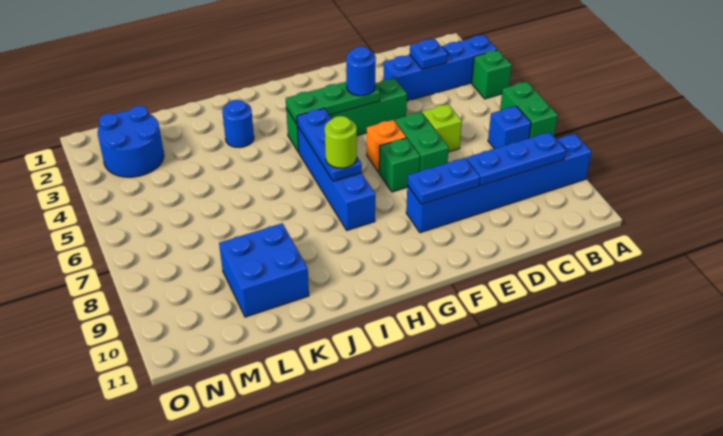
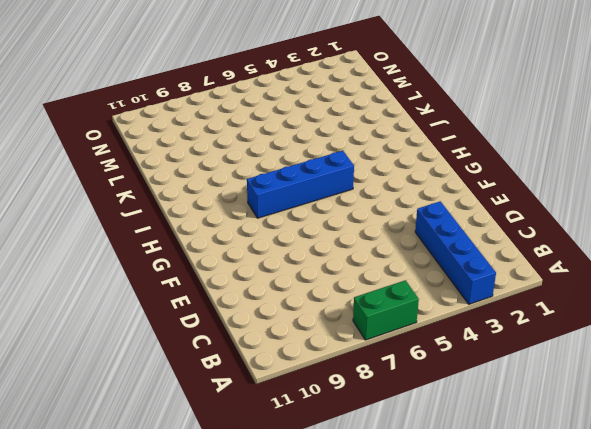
none -> green 1x1 brick [472,50,512,99]
none -> blue 1x6 brick [406,134,591,233]
none -> blue 1x1 brick [488,106,531,149]

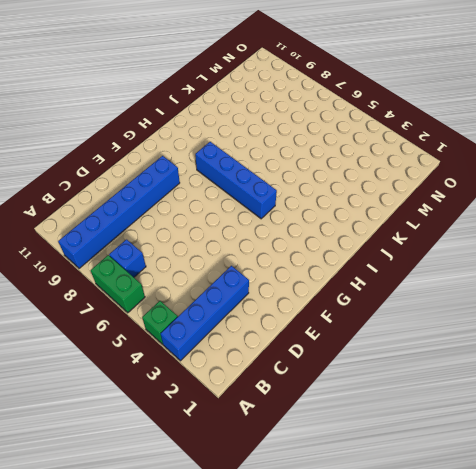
none -> lime 1x1 brick [422,104,462,152]
none -> green 1x4 brick [286,78,407,152]
none -> green 1x2 brick [395,112,449,171]

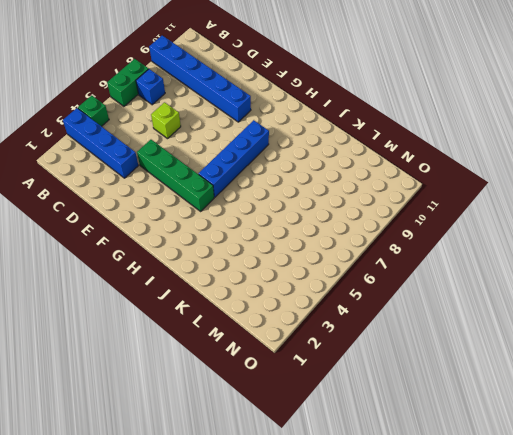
none -> green 1x2 brick [395,112,449,171]
none -> orange 1x1 brick [367,120,406,172]
none -> green 1x1 brick [379,138,420,192]

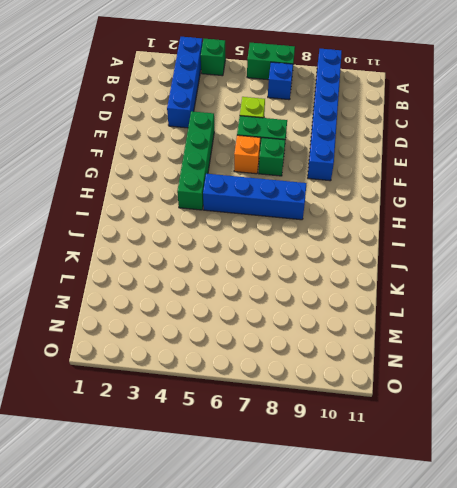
none -> blue 1x1 round brick [222,100,254,147]
none -> blue 2x2 brick [219,223,309,317]
none -> blue 2x2 round brick [98,106,164,177]

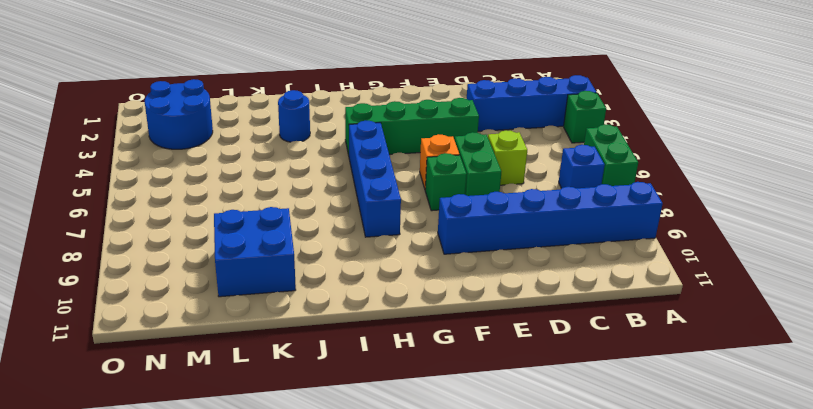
none -> blue 1x3 plate [467,132,566,186]
none -> blue 1x1 plate [410,39,447,69]
none -> blue 1x2 plate [407,158,480,204]

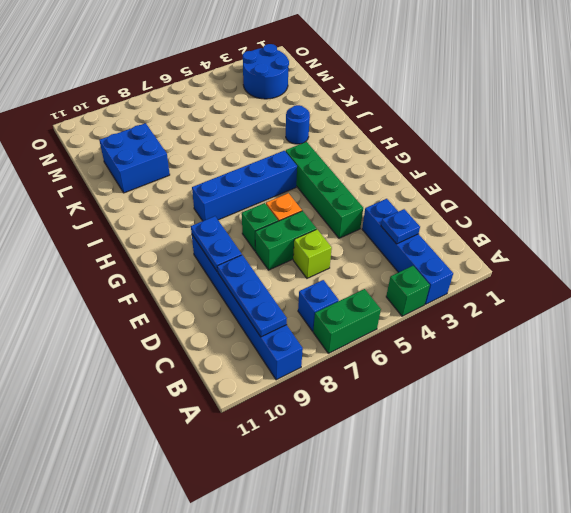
none -> green 1x3 plate [286,82,380,124]
none -> blue 1x3 plate [297,108,362,181]
none -> blue 1x1 round brick [346,46,376,96]

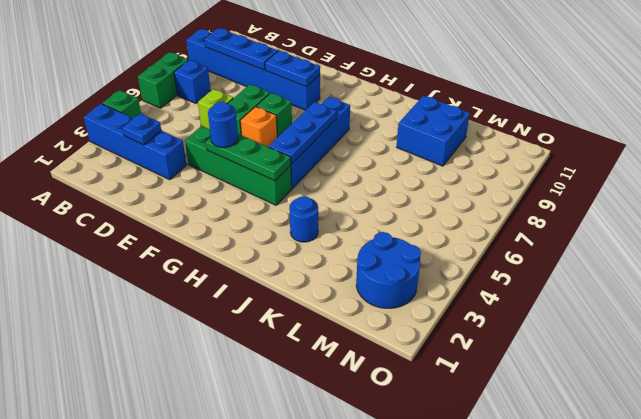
none -> lime 1x1 round brick [325,116,357,168]

